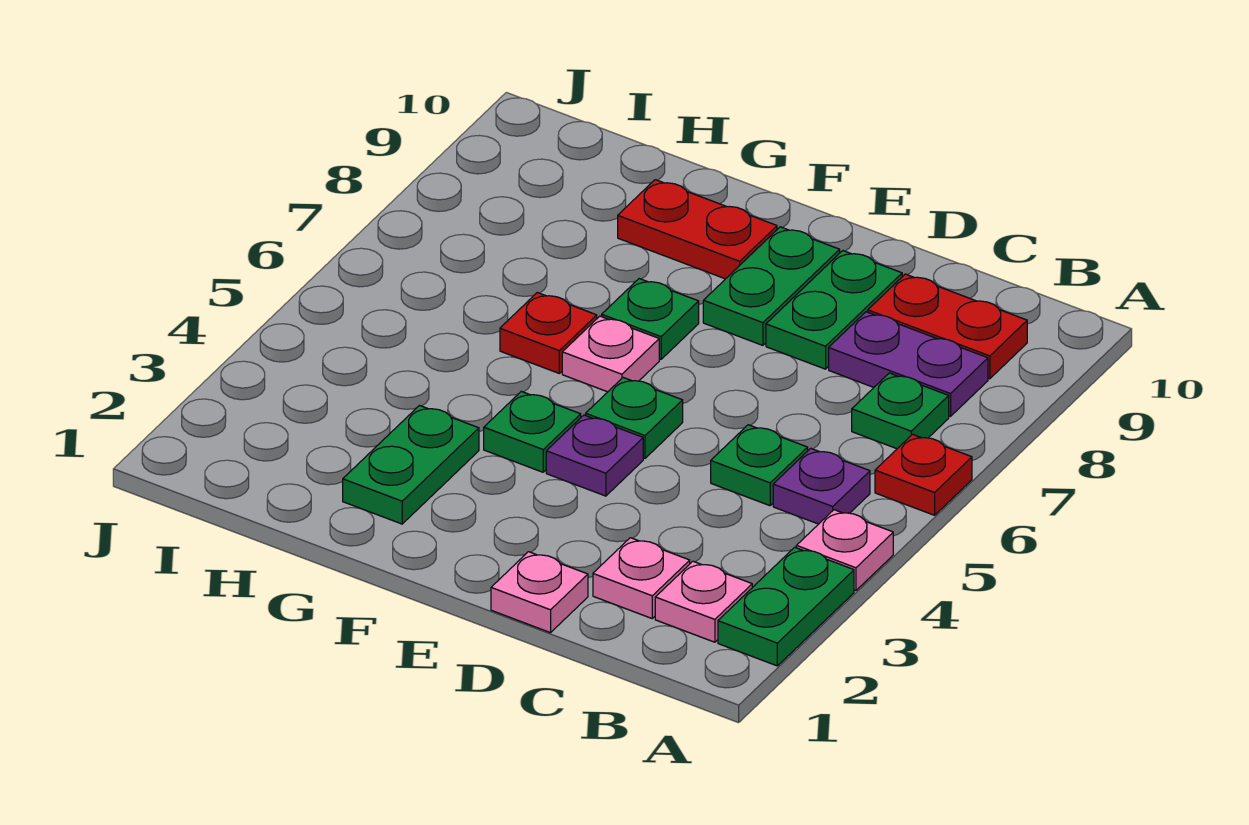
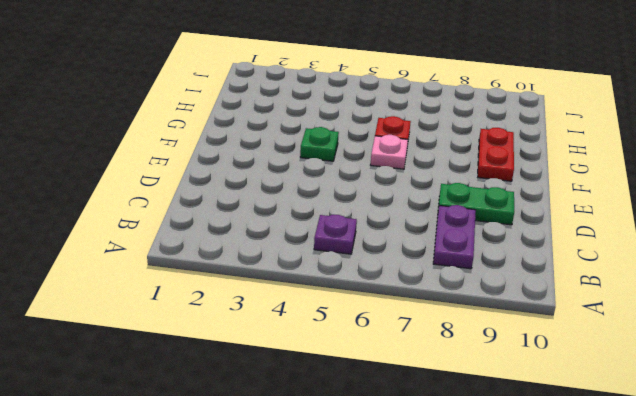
none -> green 1x2 plate [718,547,854,666]
none -> pink 1x1 plate [796,510,893,591]
none -> red 1x1 plate [875,434,972,515]

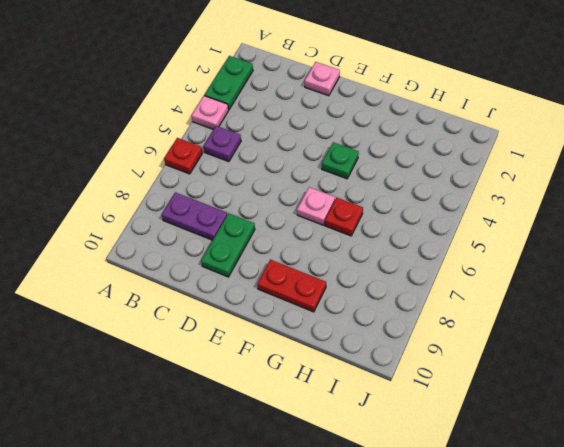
none -> pink 1x1 plate [655,561,752,642]
none -> green 1x1 plate [852,373,949,449]
none -> red 1x2 plate [868,274,1027,379]

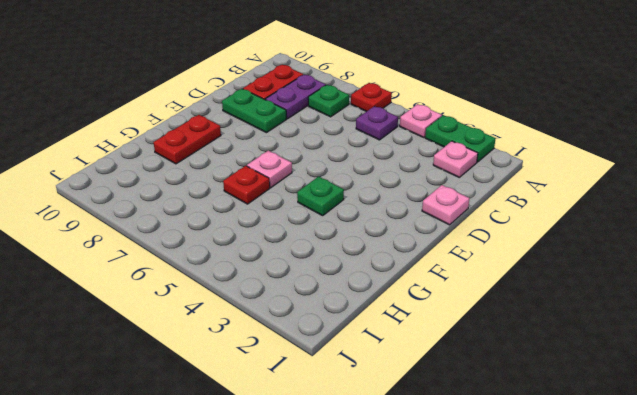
none -> pink 1x1 plate [593,538,690,618]
none -> green 1x1 plate [711,425,808,506]
none -> purple 1x1 plate [546,415,643,496]

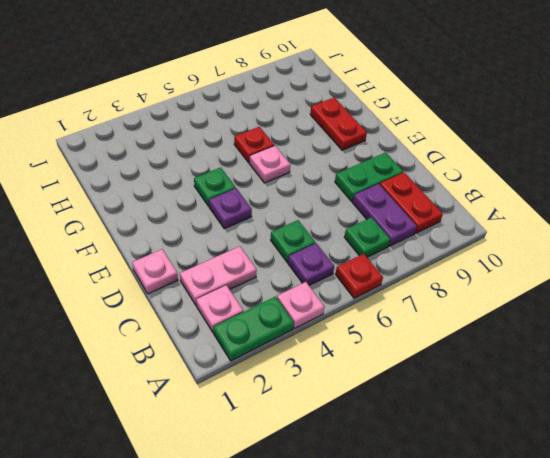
pink 1x2 plate [180,246,257,305] -> pink 1x1 plate [593,538,690,618]
none -> green 1x1 plate [586,378,683,458]
none -> green 1x2 plate [703,227,840,345]
none -> green 1x1 plate [602,279,699,359]

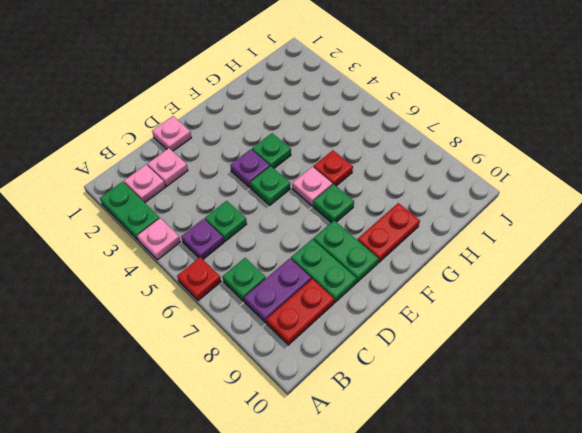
none -> green 1x2 plate [343,406,479,524]

